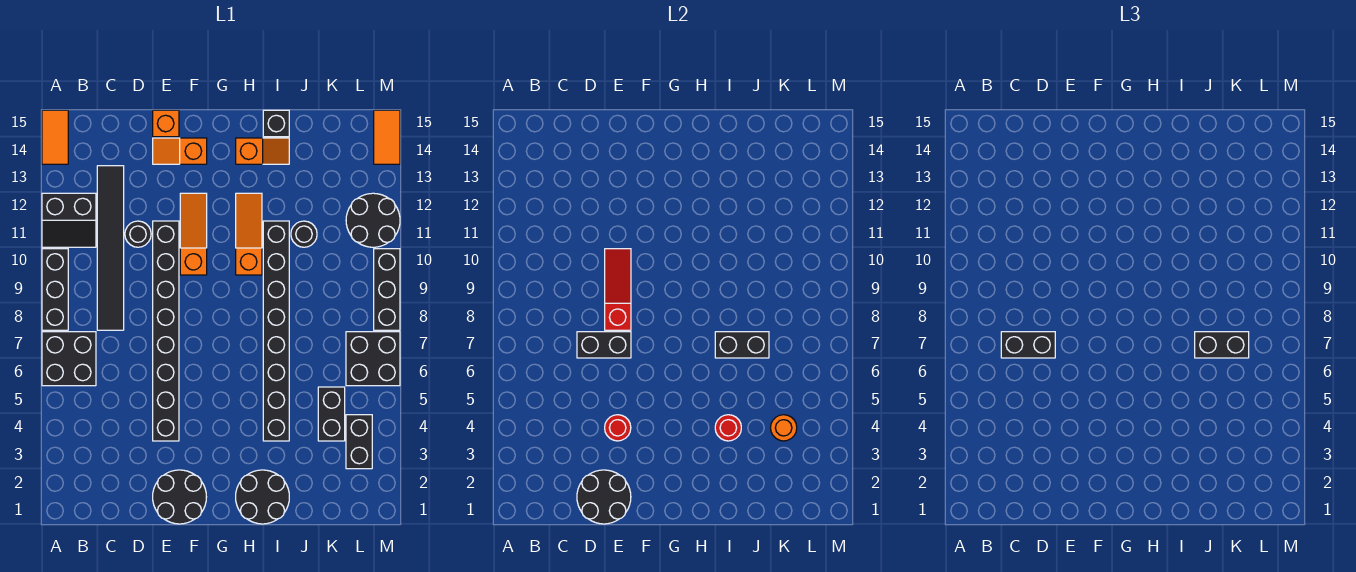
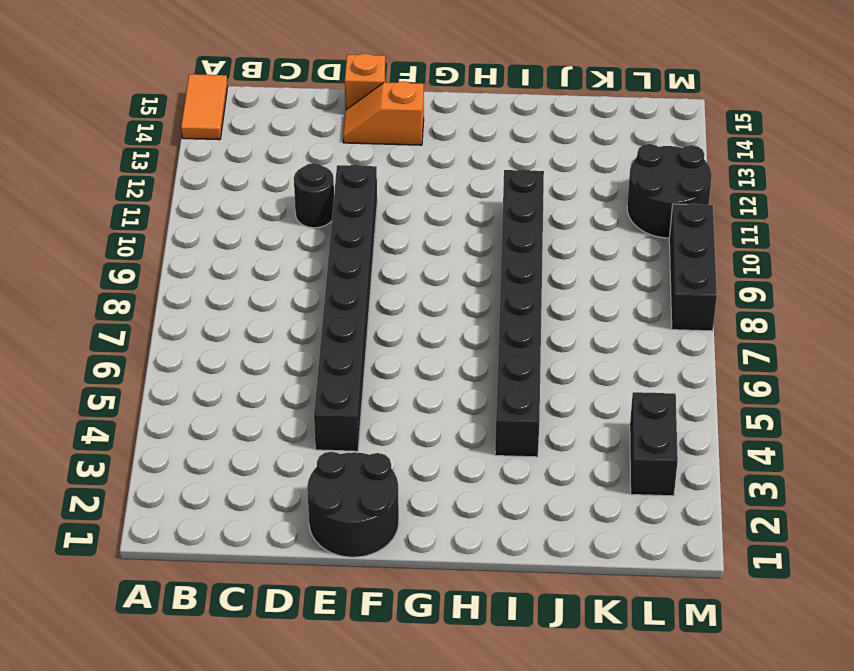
none -> black 2x2 brick [42,332,96,386]
none -> black 1x3 brick [42,249,68,330]
none -> black 2x2 slope [42,193,96,247]
none -> black 1x6 tile [97,166,124,330]

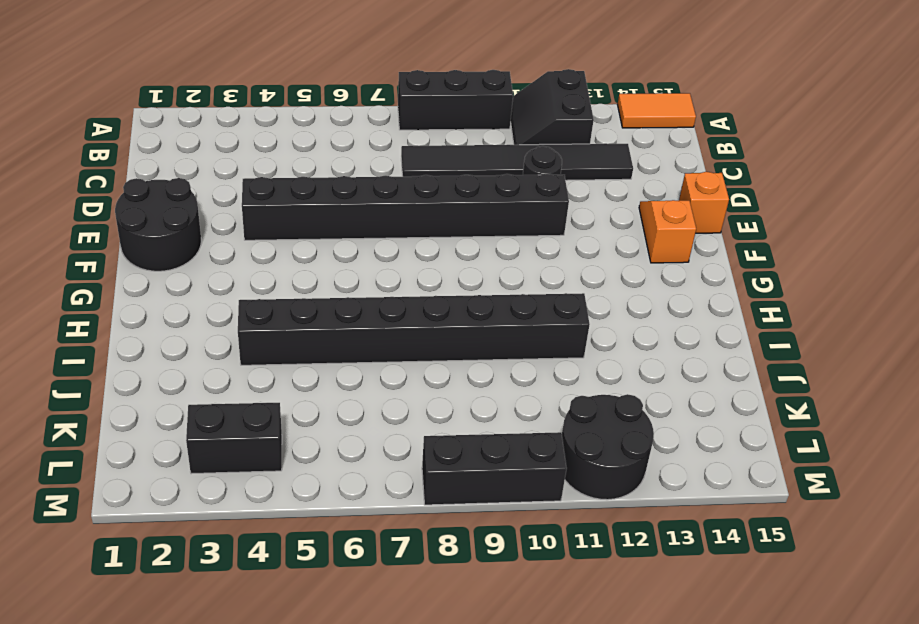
none -> black 2x2 brick [42,332,96,386]
none -> orange 1x3 slope [180,193,207,275]
none -> black 2x2 round brick [236,470,289,524]
none -> orange 1x3 slope [236,193,262,275]

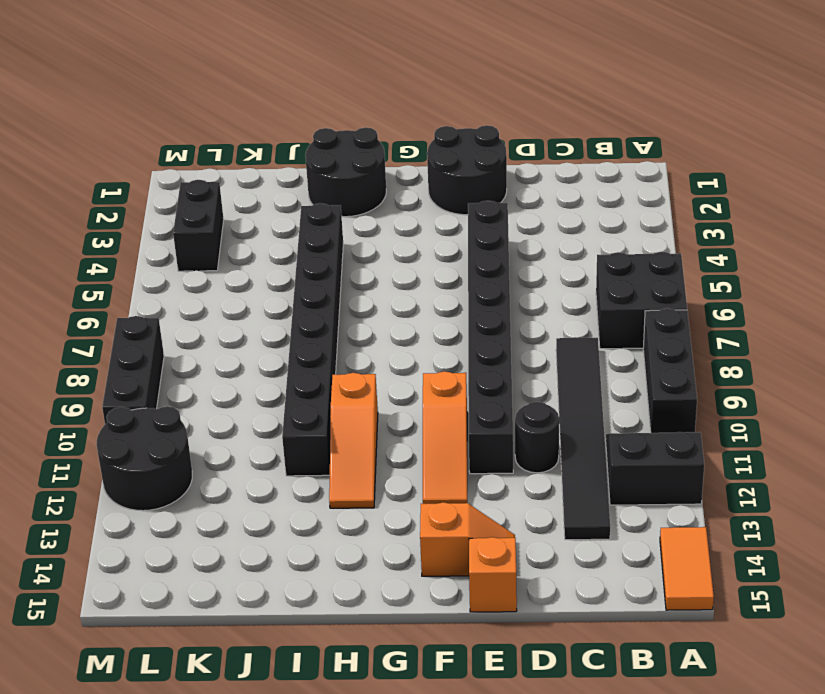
none -> orange 1x2 slope [236,138,289,164]
none -> black 1x1 brick [263,110,289,137]
none -> black 1x1 round brick [291,221,317,247]
none -> black 1x2 brick [318,387,345,441]

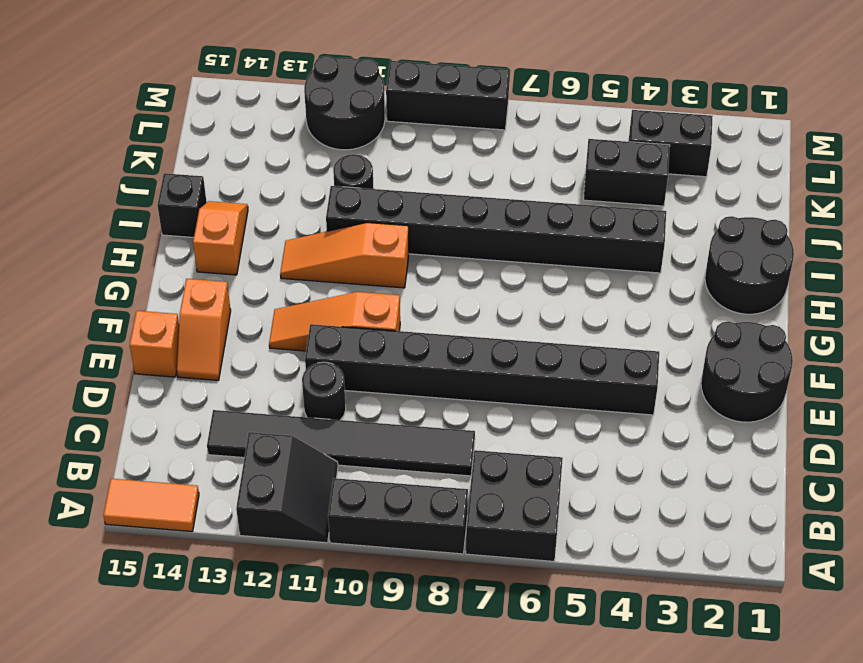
none -> black 2x2 brick [346,332,400,386]
none -> orange 1x2 tile [374,110,400,164]
none -> black 2x2 round brick [577,470,631,524]
none -> black 1x2 brick [577,332,631,358]

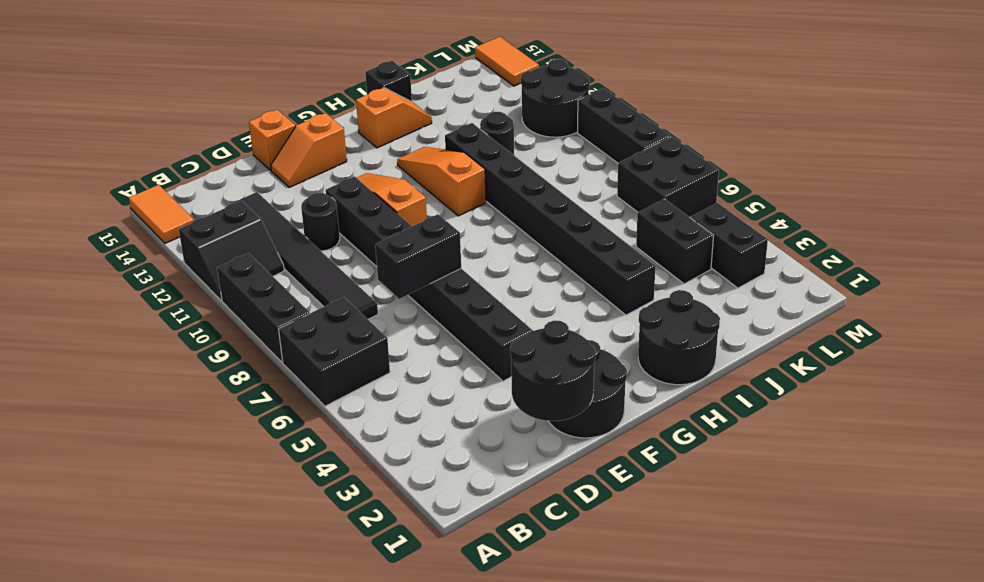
none -> red 1x1 round brick [605,415,631,441]
none -> red 1x3 slope [605,249,631,330]
none -> red 1x1 round brick [715,415,741,441]
none -> black 1x2 brick [715,332,769,358]

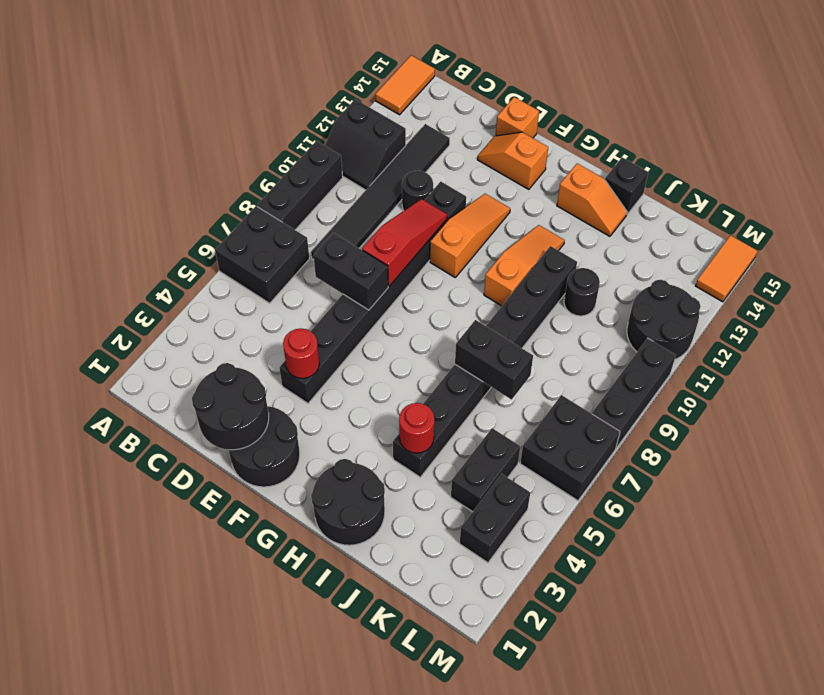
none -> orange 1x1 round brick [771,415,797,441]
none -> black 1x2 brick [1001,332,1055,358]
none -> black 1x2 brick [1195,332,1249,358]

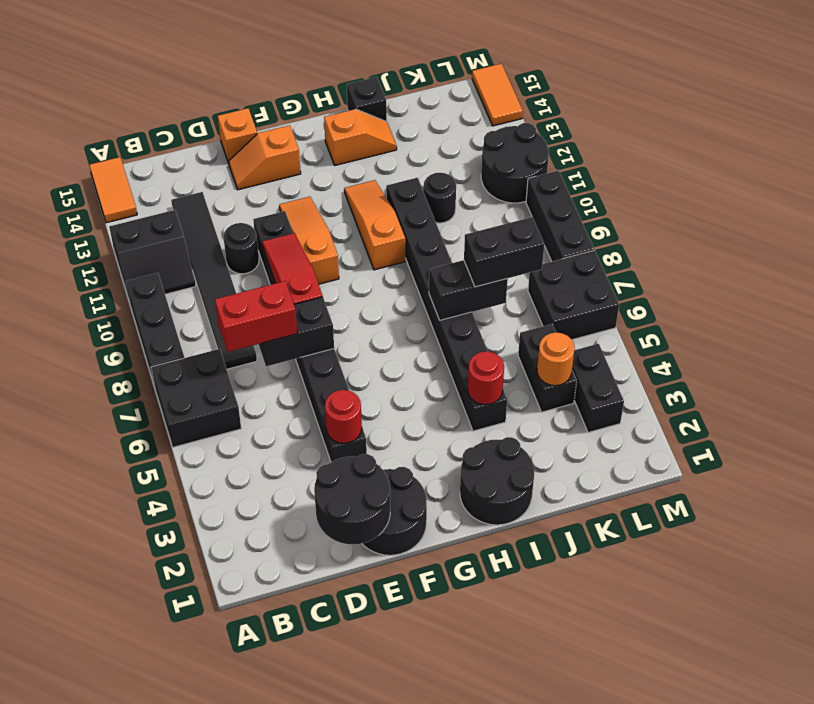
red 1x2 brick [215,281,297,352] -> black 1x2 brick [1001,332,1055,358]

